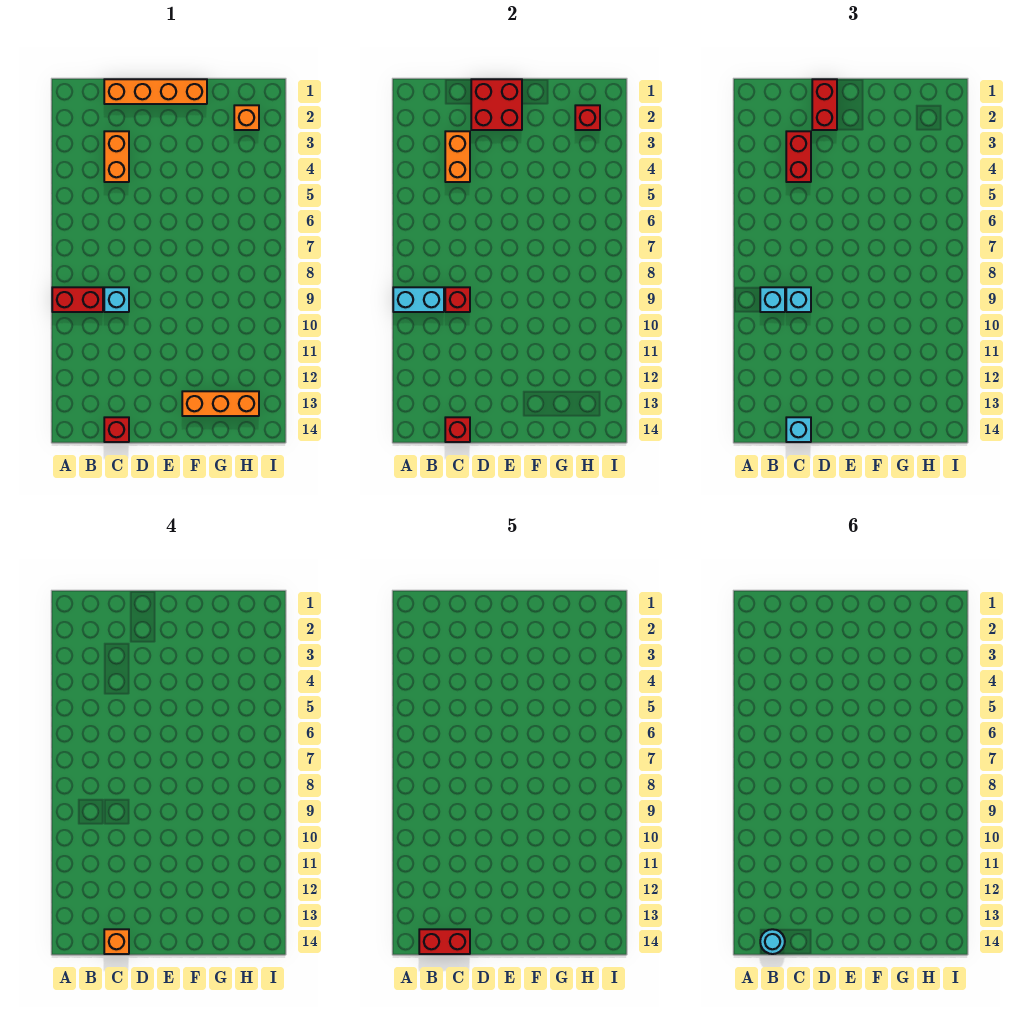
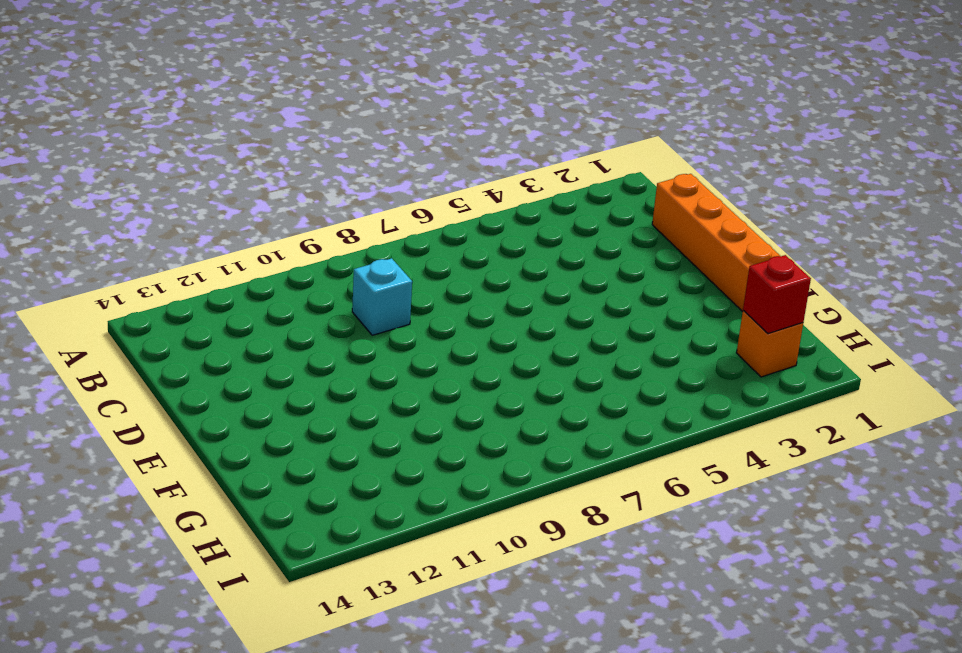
none -> red 1x2 brick [52,287,103,312]
none -> orange 1x2 brick [104,131,129,182]
none -> red 1x1 brick [104,417,129,442]

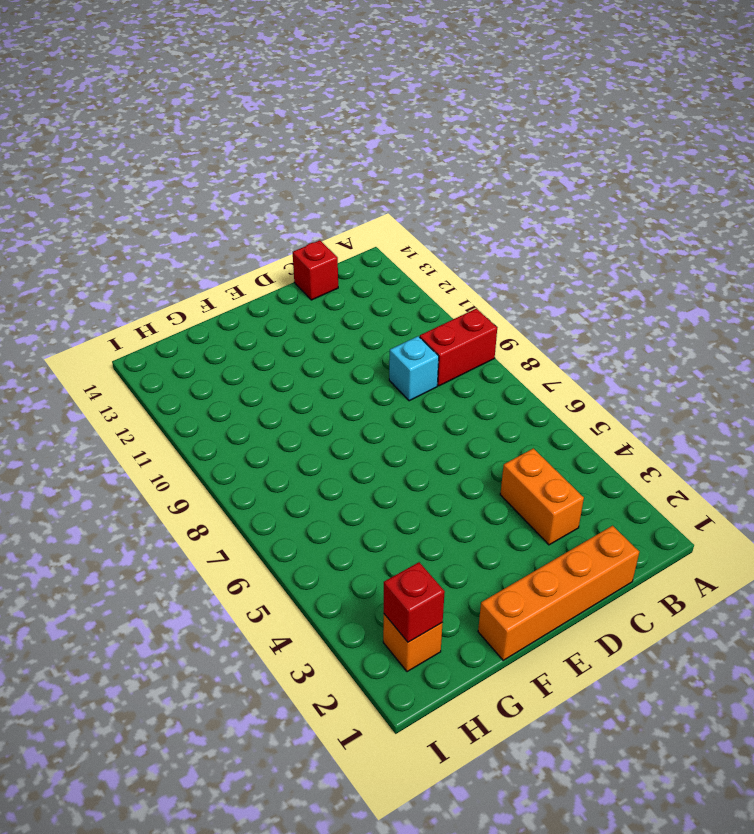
none -> orange 1x3 brick [182,391,259,416]
none -> cyan 1x2 brick [393,287,444,312]
none -> orange 1x2 brick [445,131,470,182]

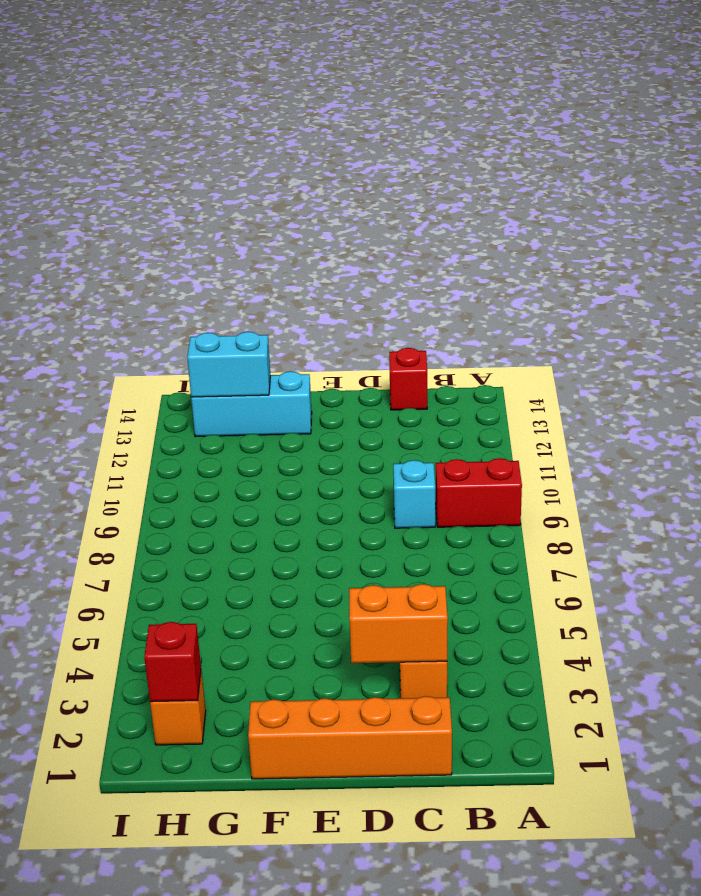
orange 1x2 brick [349,584,448,663] -> orange 1x2 brick turned to [445,131,470,182]
cyan 1x3 brick [191,371,312,437] -> orange 1x3 brick [182,391,259,416]
cyan 1x2 brick [187,332,270,397] -> cyan 1x2 brick moved to [393,287,444,312]
none -> red 1x1 brick [445,287,470,312]
none -> red 1x1 brick [445,417,470,442]
none -> red 2x2 brick [471,79,522,130]

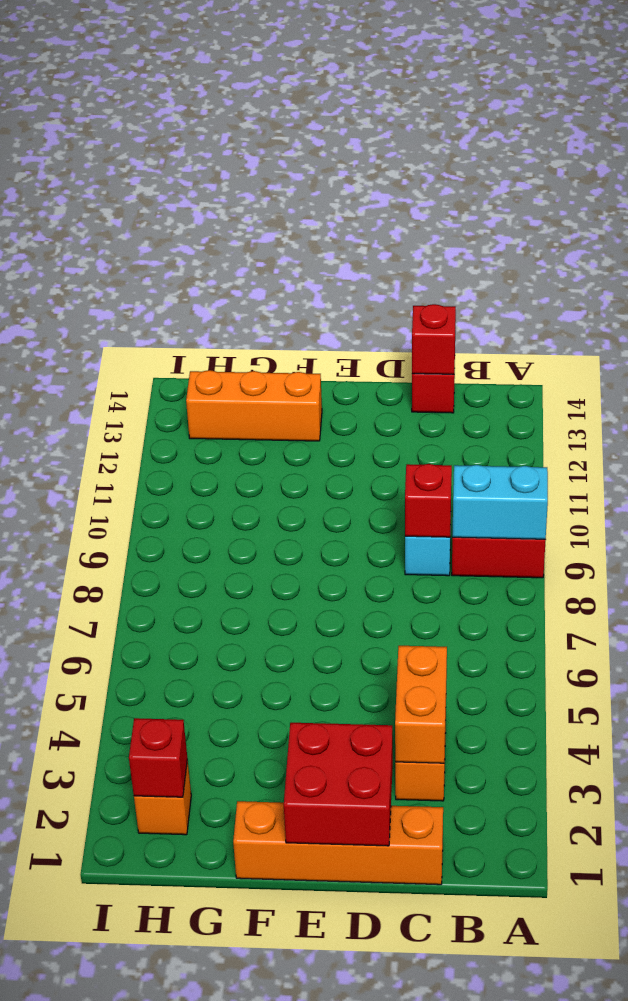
none -> cyan 1x1 brick [760,287,785,312]
none -> red 1x2 brick [786,131,811,182]
none -> cyan 1x1 brick [786,287,811,312]

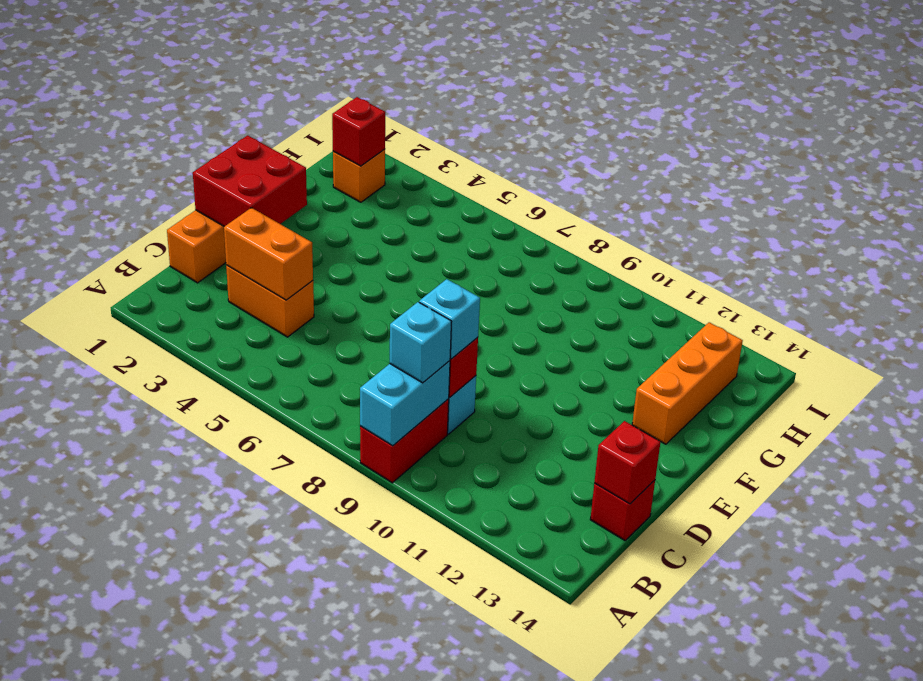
none -> red 1x2 brick [786,131,811,182]
none -> cyan 1x1 brick [786,417,811,442]
none -> red 1x2 brick [812,79,837,130]

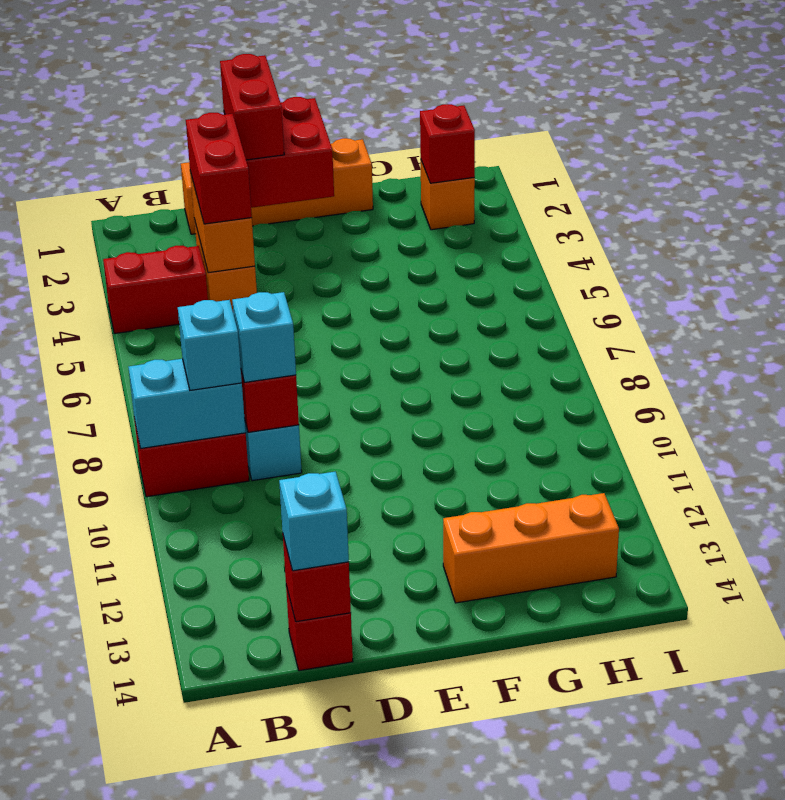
red 1x2 brick [103,246,208,334] -> red 1x2 brick moved to [419,929,470,954]
none -> orange 1x1 brick [104,929,129,954]
none -> cyan 1x1 round brick [760,929,785,954]

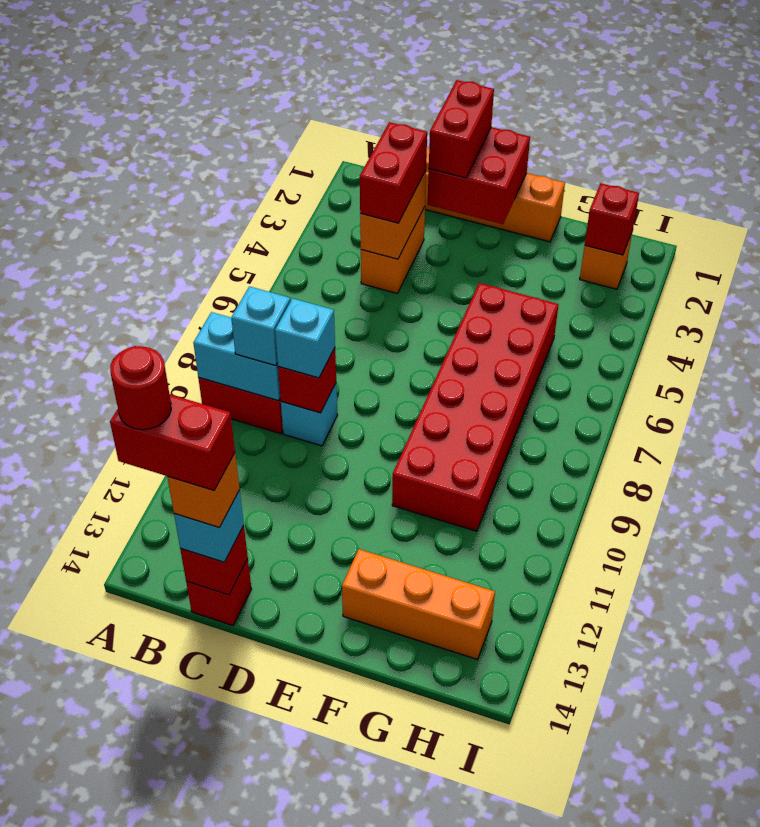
red 1x1 round brick [110,346,171,430] -> cyan 1x1 round brick [760,929,785,954]
red 2x6 brick [392,283,559,531] -> none

